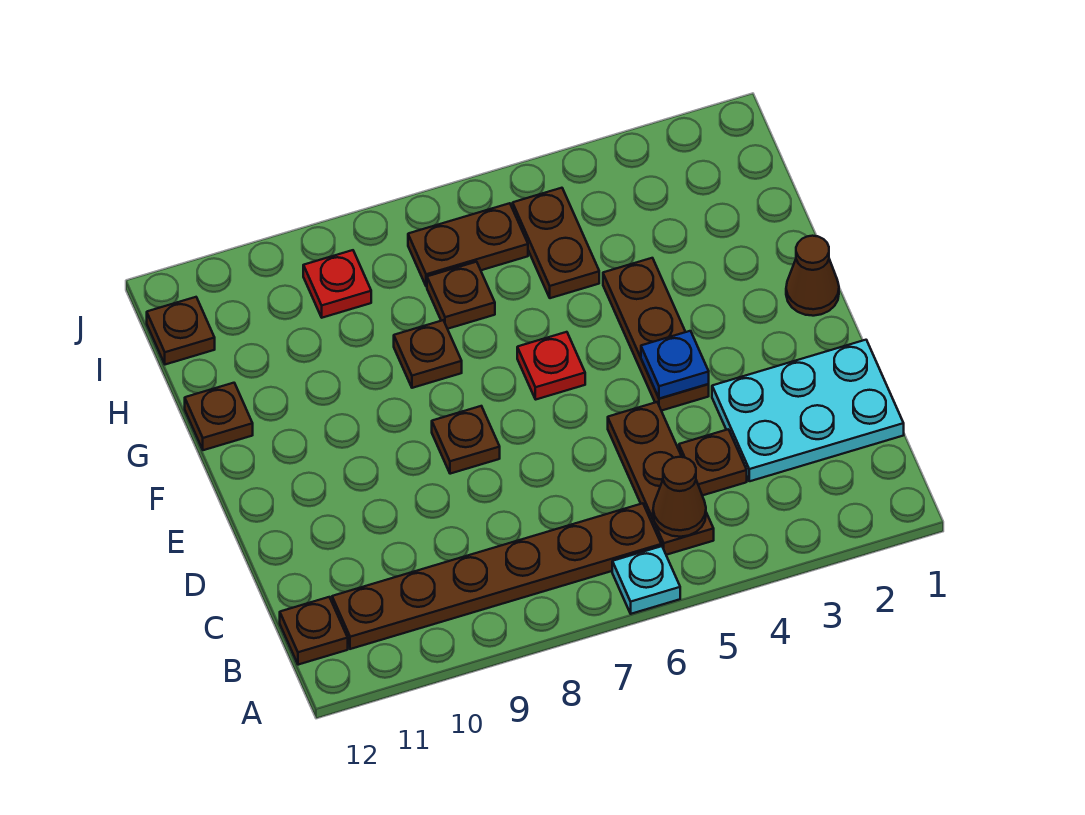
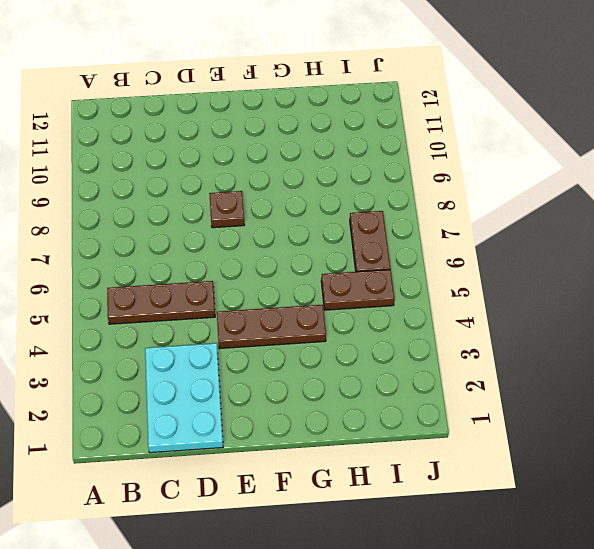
none -> cyan 1x1 plate [612,546,680,614]
none -> brown 1x6 plate [332,503,661,649]
none -> brown 1x1 plate [280,597,348,665]

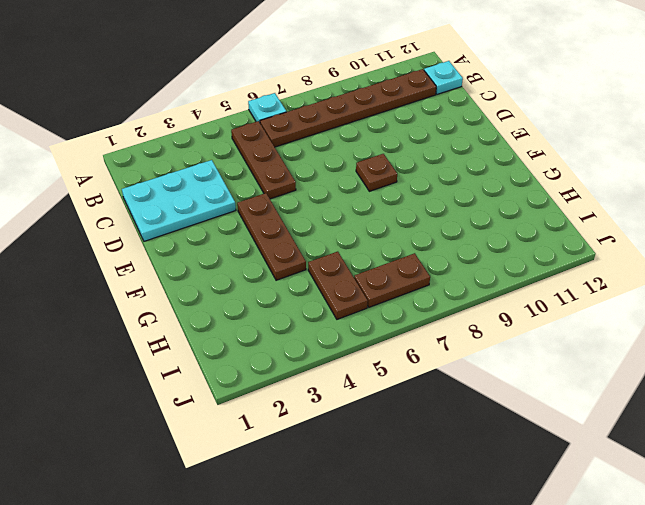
cyan 1x1 plate [424,61,463,94] -> brown 1x1 plate [280,597,348,665]
none -> brown 1x1 plate [679,429,747,496]
none -> brown 1x1 cone [786,236,839,316]
none -> red 1x1 plate [517,332,585,399]

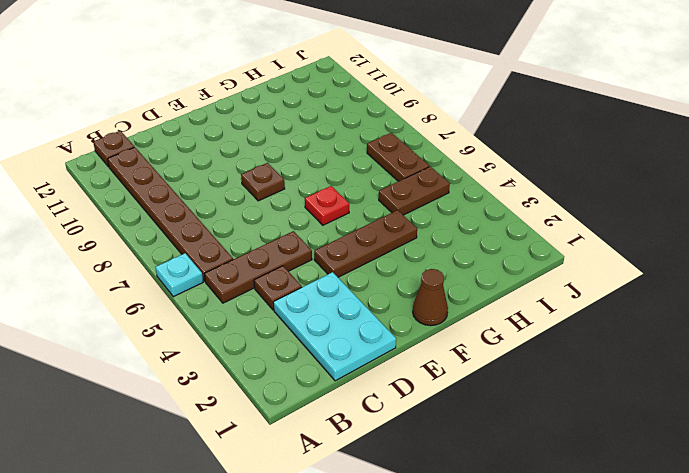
none -> brown 1x1 plate [394,320,462,388]
none -> brown 1x1 plate [185,383,253,450]
none -> brown 1x1 plate [427,262,495,329]

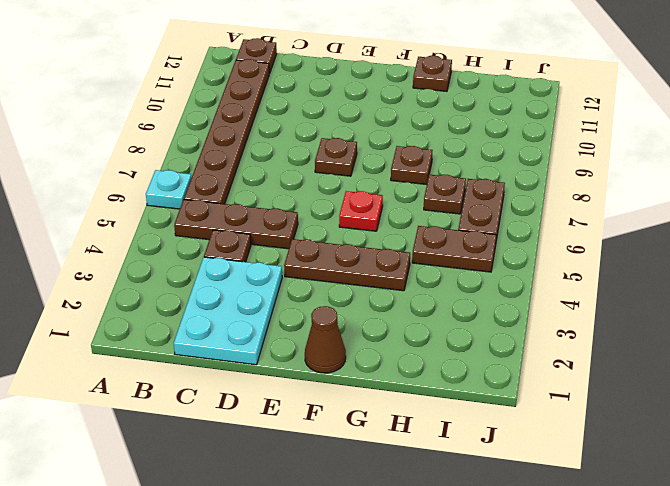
none -> red 1x1 plate [303,250,371,318]
none -> brown 1x1 plate [147,297,215,365]
none -> brown 1x1 cone [653,457,706,537]

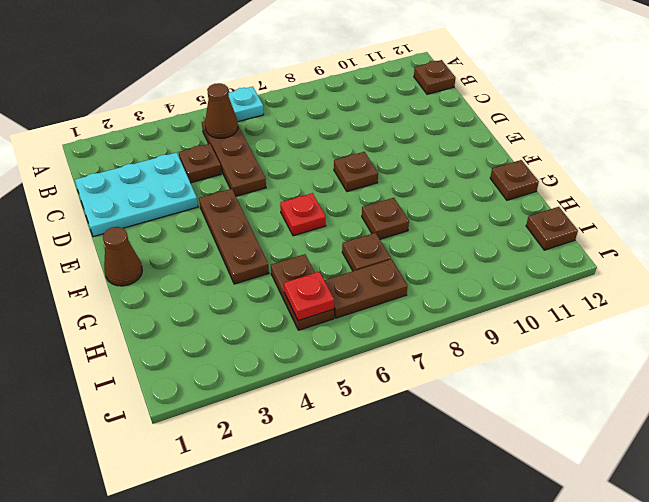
red 1x1 plate [284,272,334,321] -> red 1x1 plate moved to [303,250,371,318]
none -> brown 1x6 plate [332,503,661,649]
none -> blue 1x1 plate [641,331,709,399]

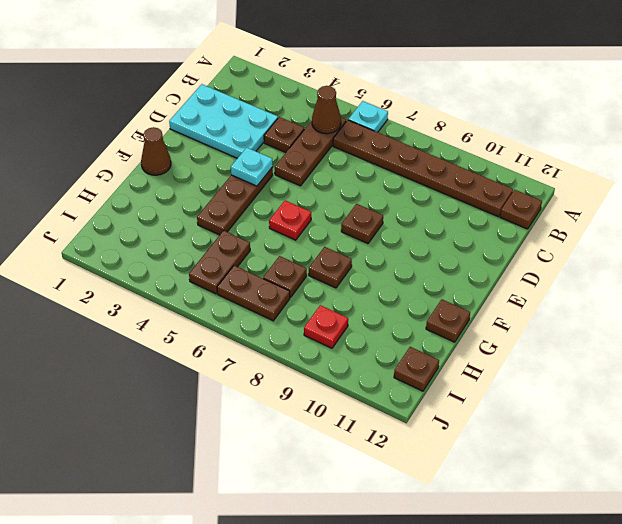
cyan 1x1 plate [231,148,273,186] -> blue 1x1 plate [641,331,709,399]

